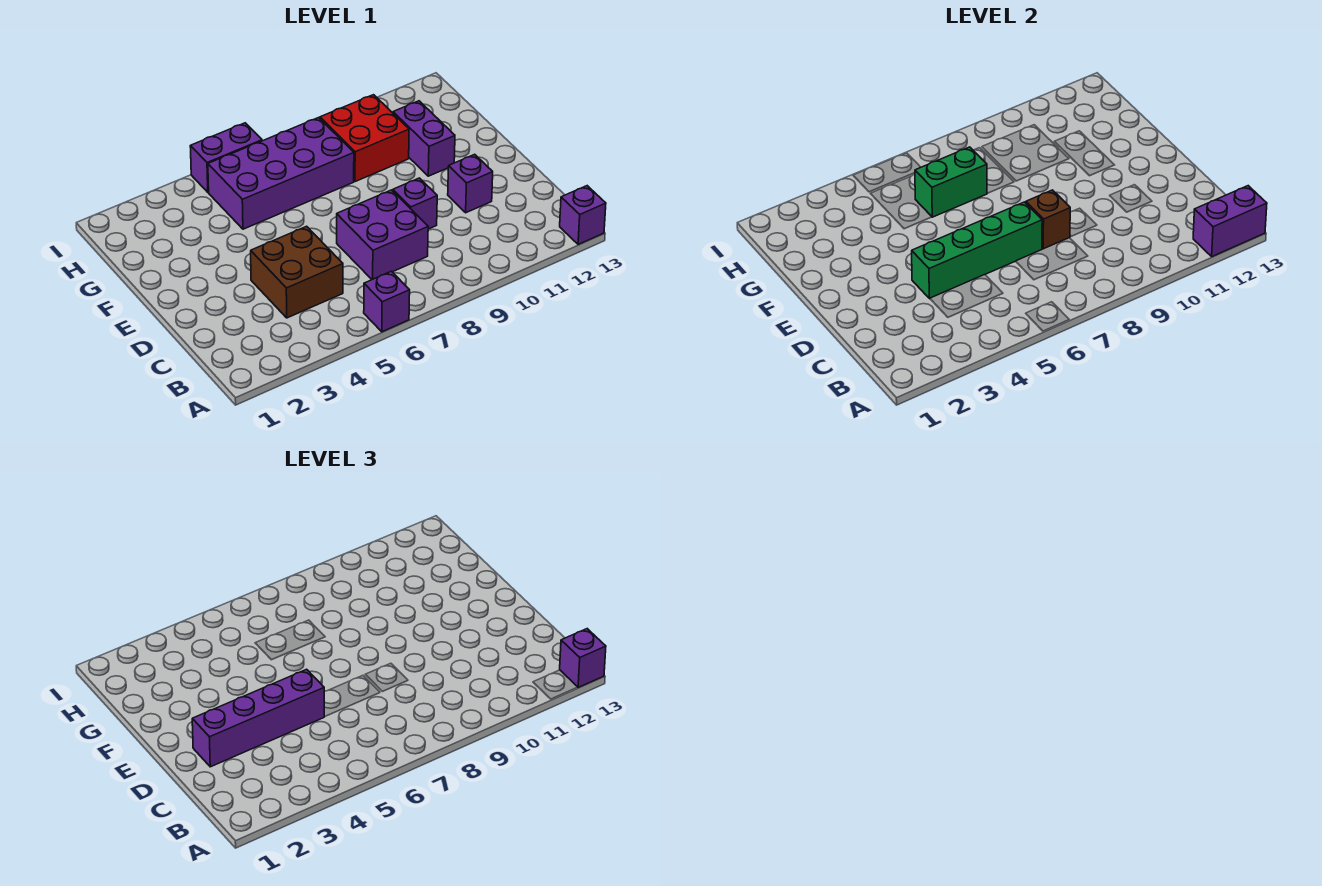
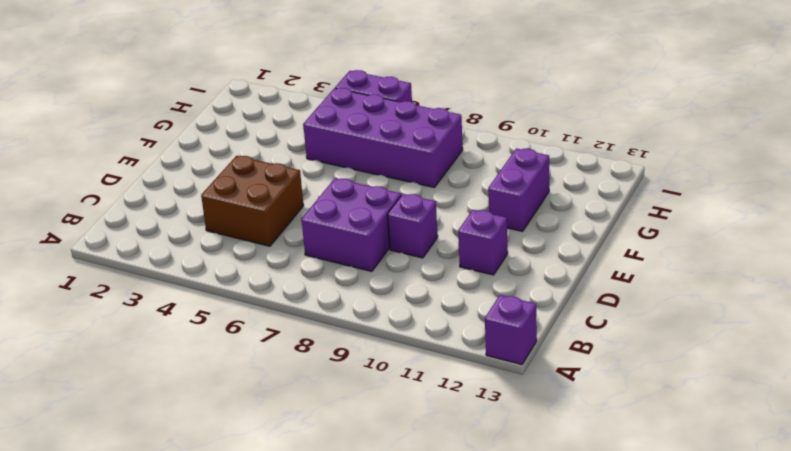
none -> purple 1x1 brick [364,271,410,332]
none -> red 2x2 brick [320,95,409,182]
none -> purple 1x2 brick [1193,186,1267,257]

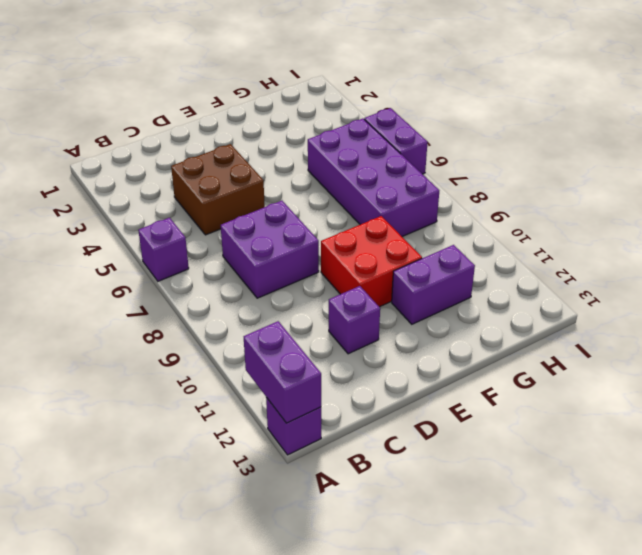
red 2x2 brick [321,216,422,307] -> red 2x2 brick moved to [320,95,409,182]
none -> purple 1x1 brick [393,178,437,229]
none -> green 1x4 brick [912,202,1042,299]
none -> brown 1x1 brick [1026,190,1070,249]

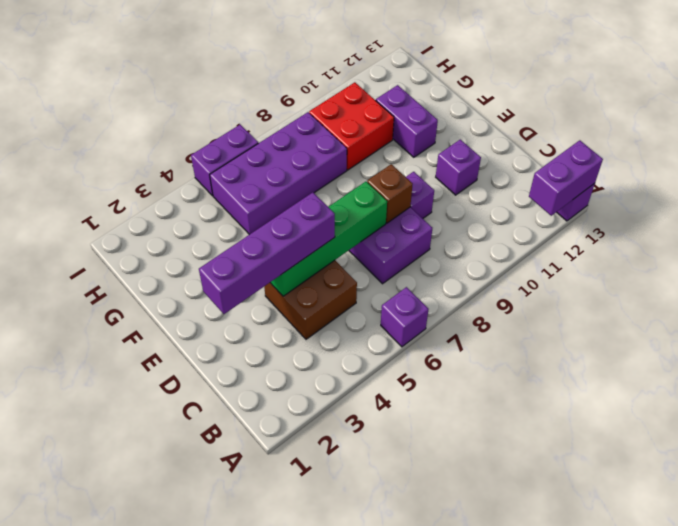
none -> green 1x2 brick [915,147,987,217]
none -> purple 1x1 brick [560,629,606,687]

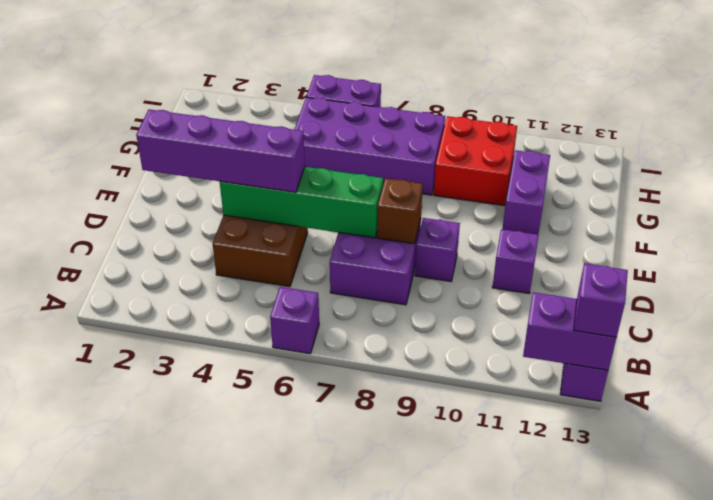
none -> green 1x2 brick [915,147,987,217]

